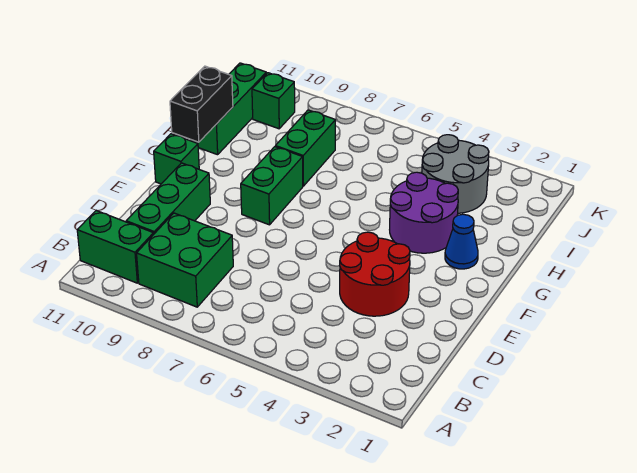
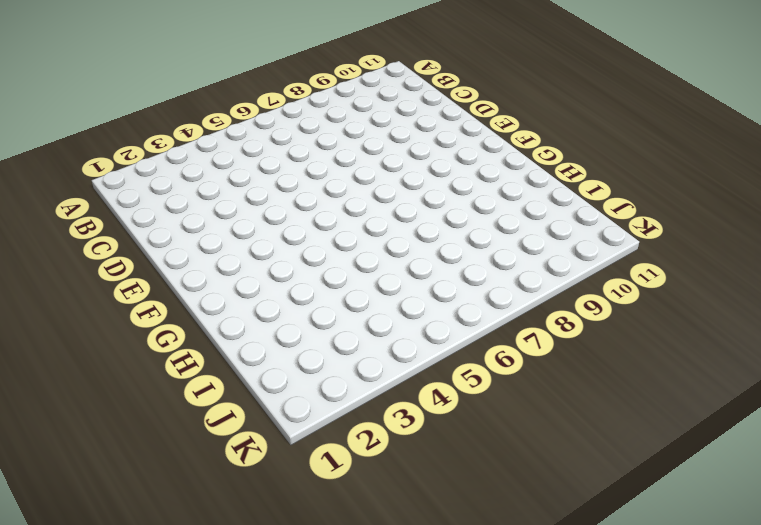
none -> green 2x2 brick [137,213,233,307]
none -> green 1x2 brick [77,211,154,283]
none -> green 1x3 brick [126,163,210,234]

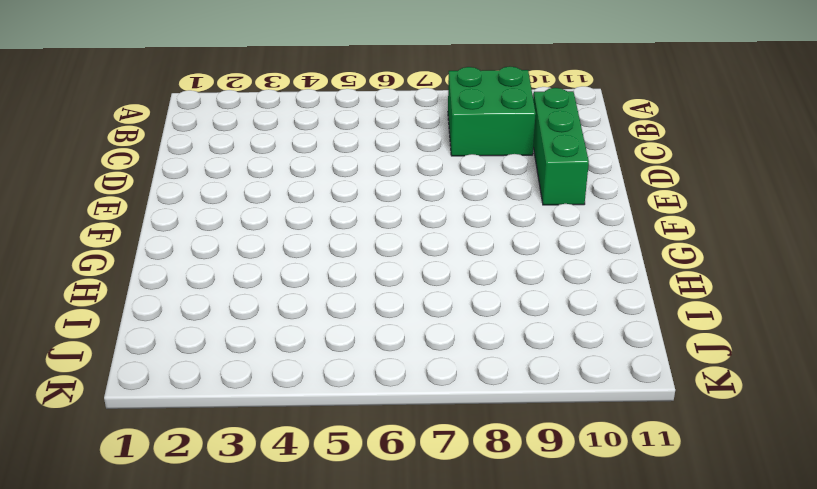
none -> green 1x2 brick [77,211,154,283]
none -> red 2x2 round brick [340,232,410,316]
none -> green 1x2 brick [241,147,303,225]

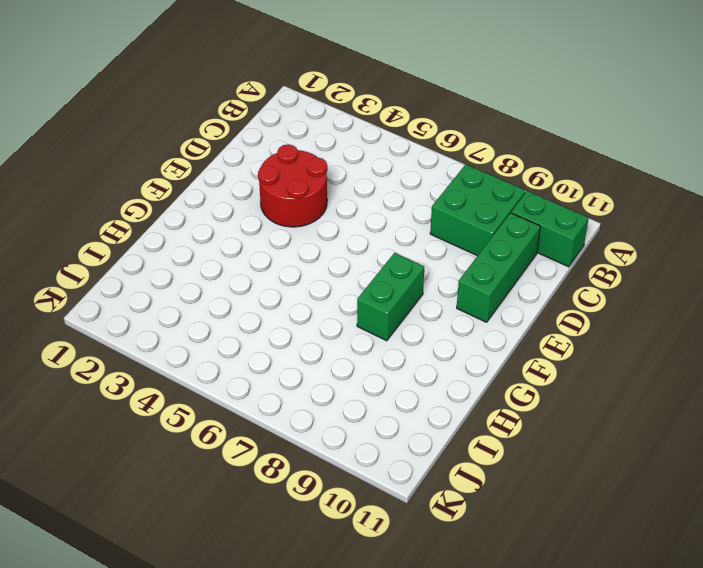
none -> green 1x1 brick [154,134,199,184]
none -> blue 1x1 cone [445,214,478,269]
none -> purple 2x2 round brick [390,172,458,253]

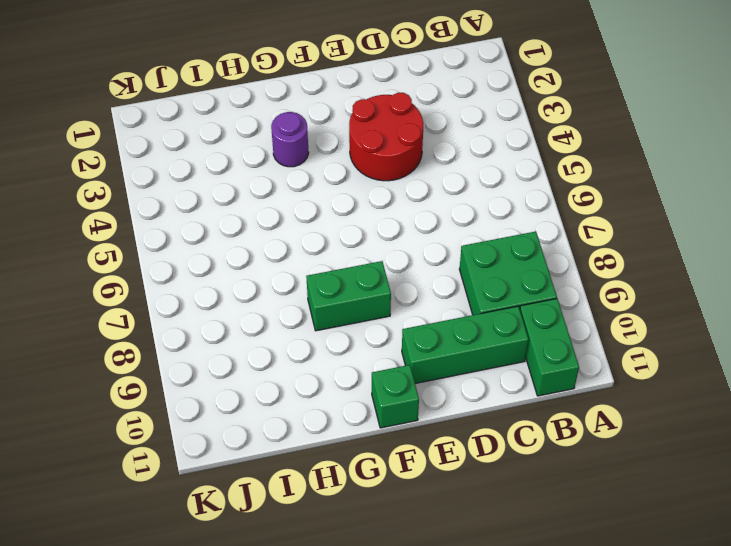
purple 1x1 round brick [271,112,309,167] -> purple 2x2 round brick [390,172,458,253]
none -> blue 1x1 cone [445,214,478,269]
none -> green 1x2 brick [275,110,336,186]
none -> green 1x3 brick [191,63,266,155]

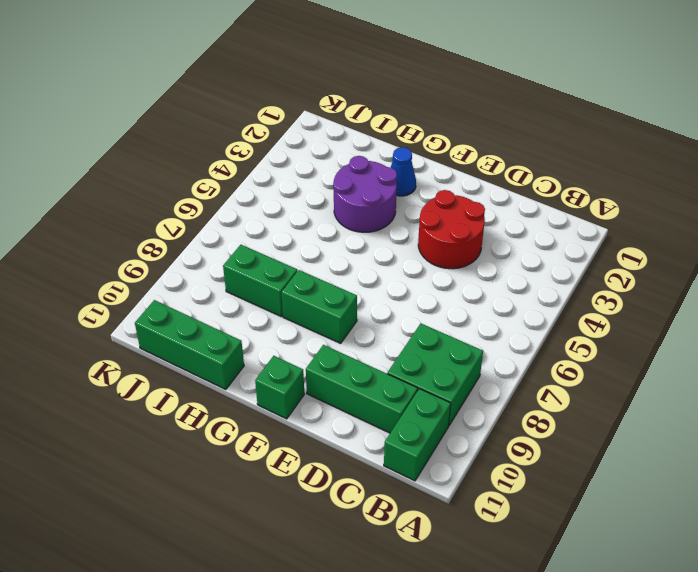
none -> grey 2x2 round brick [422,135,489,213]
none -> green 1x1 brick [252,73,295,129]
none -> black 1x2 brick [170,66,233,142]

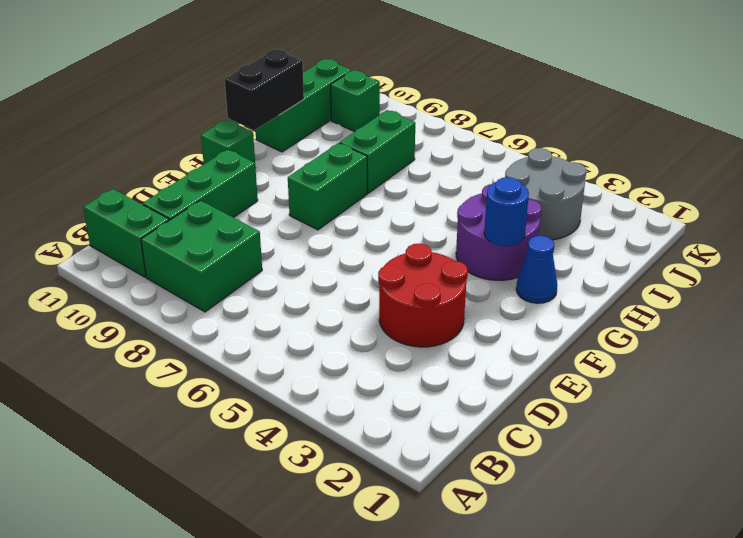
blue 1x1 round brick [484,177,529,246] -> none

